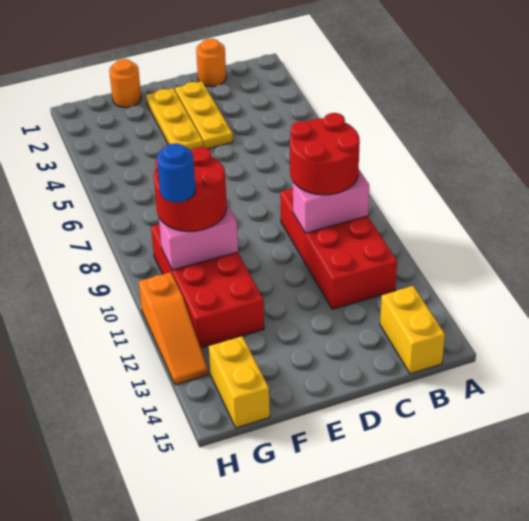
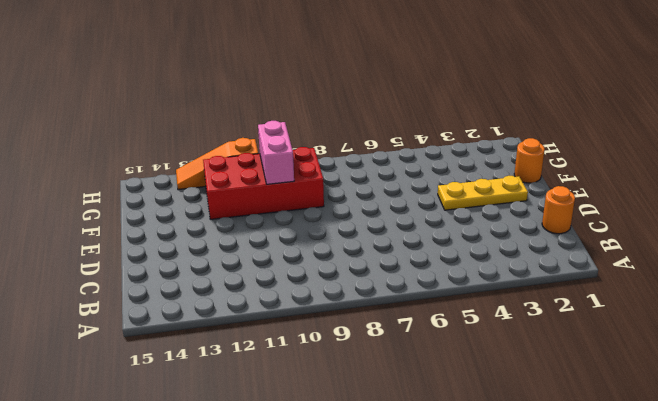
none -> red 2x4 brick [280,188,397,309]
none -> yellow 1x2 brick [380,286,445,374]
none -> yellow 1x3 plate [175,81,233,149]

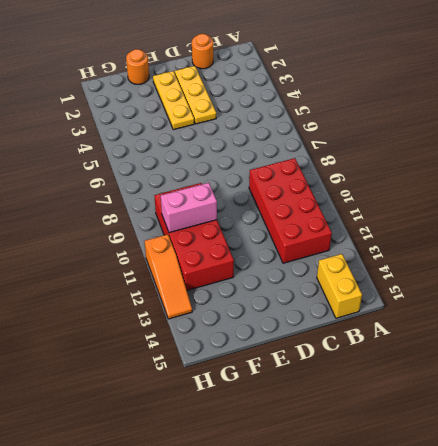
none -> yellow 1x2 brick [209,336,270,428]
none -> pink 1x2 brick [293,170,369,233]
none -> red 2x2 round brick [290,113,360,195]

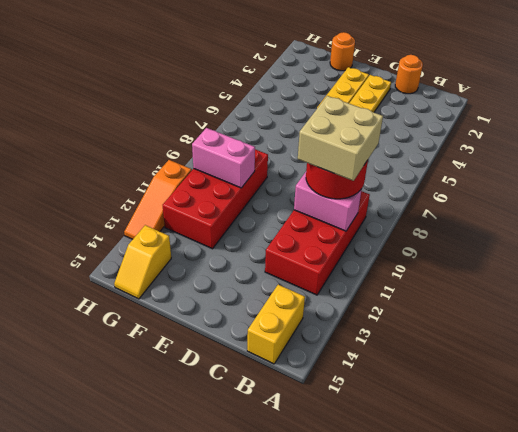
tan 2x2 brick [298,96,383,181] -> none
yellow 1x2 slope [114,225,171,299] -> yellow 1x2 brick [209,336,270,428]
none -> red 2x2 round brick [154,147,227,231]
none -> blue 1x1 round brick [157,143,195,202]

